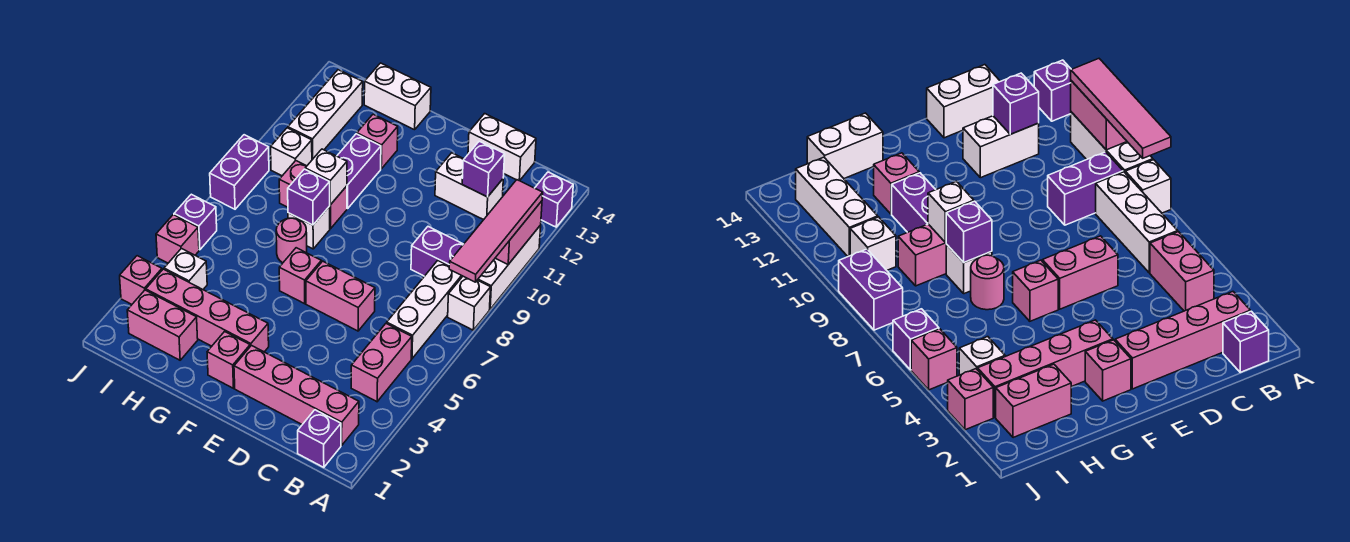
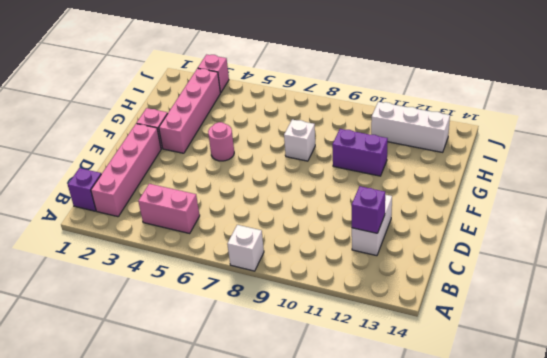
pink 1x1 round brick [208,122,234,161] -> pink 1x1 round brick moved to [276,218,307,263]
none -> white 1x3 brick [478,225,541,309]
none -> purple 1x1 brick [535,172,573,227]
none -> white 1x3 brick [387,261,463,359]
none -> purple 1x2 brick [411,227,463,276]

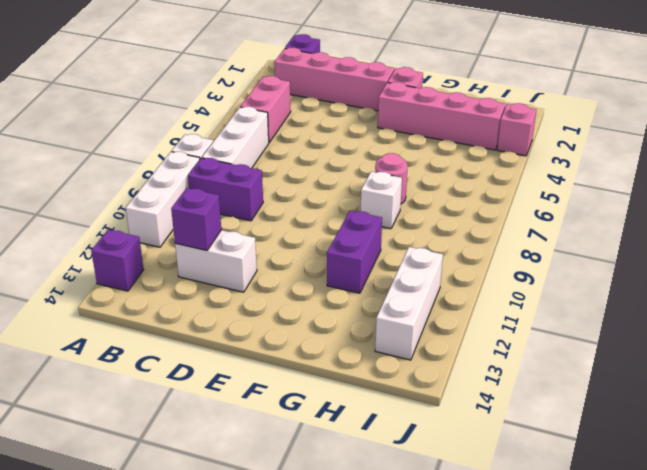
none -> white 1x2 brick [468,114,536,181]
none -> pink 1x2 brick [306,261,375,331]
none -> pink 1x1 brick [279,248,321,304]
none -> pink 1x2 brick [279,161,347,229]

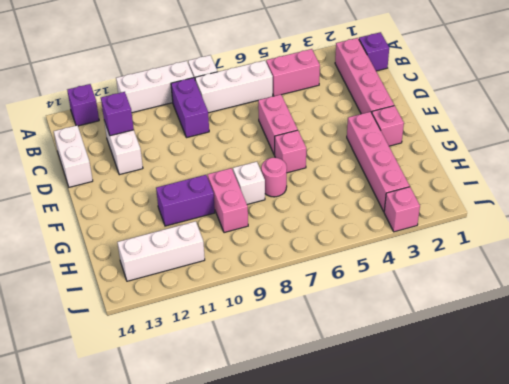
none -> pink 1x1 brick [357,114,398,169]
none -> white 1x2 brick [364,63,431,130]
none -> pink 1x2 brick [127,290,198,360]
none -> white 1x1 brick [164,249,207,289]

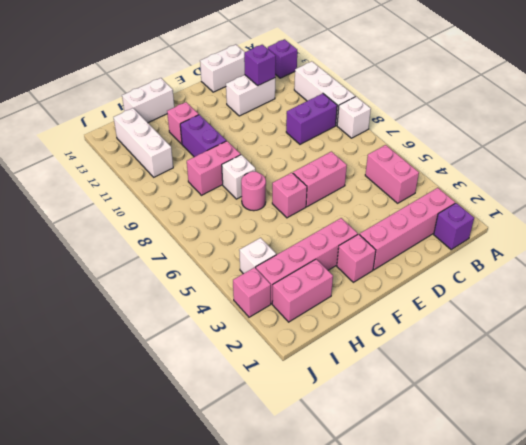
none -> white 1x3 brick [387,261,463,359]
none -> white 1x1 brick [271,128,312,176]
none -> pink 1x1 brick [156,215,199,263]
none -> purple 1x1 brick [174,194,217,250]

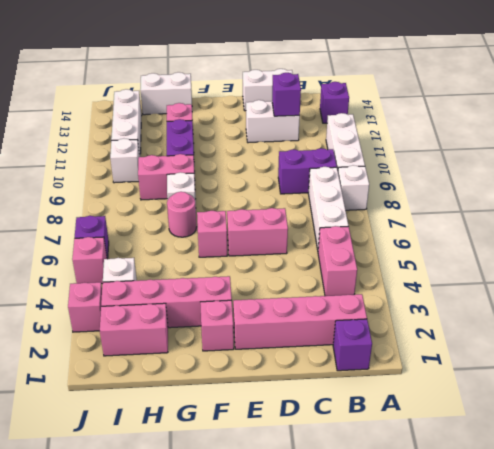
none -> purple 1x2 brick [210,135,269,209]
none -> pink 1x2 brick [496,201,542,264]
none -> purple 1x1 brick [288,169,330,225]
none -> white 1x1 brick [305,149,347,205]

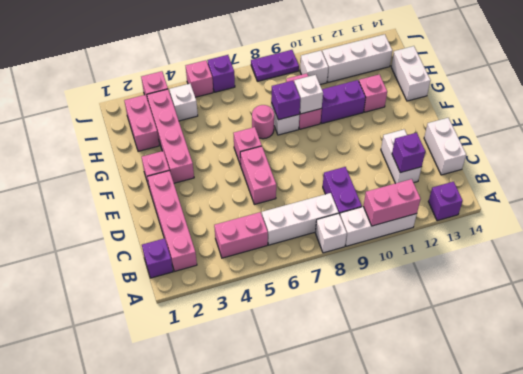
purple 1x2 plate [251,50,299,81] -> purple 1x2 brick [210,135,269,209]
none -> pink 1x4 tile [449,180,543,282]

